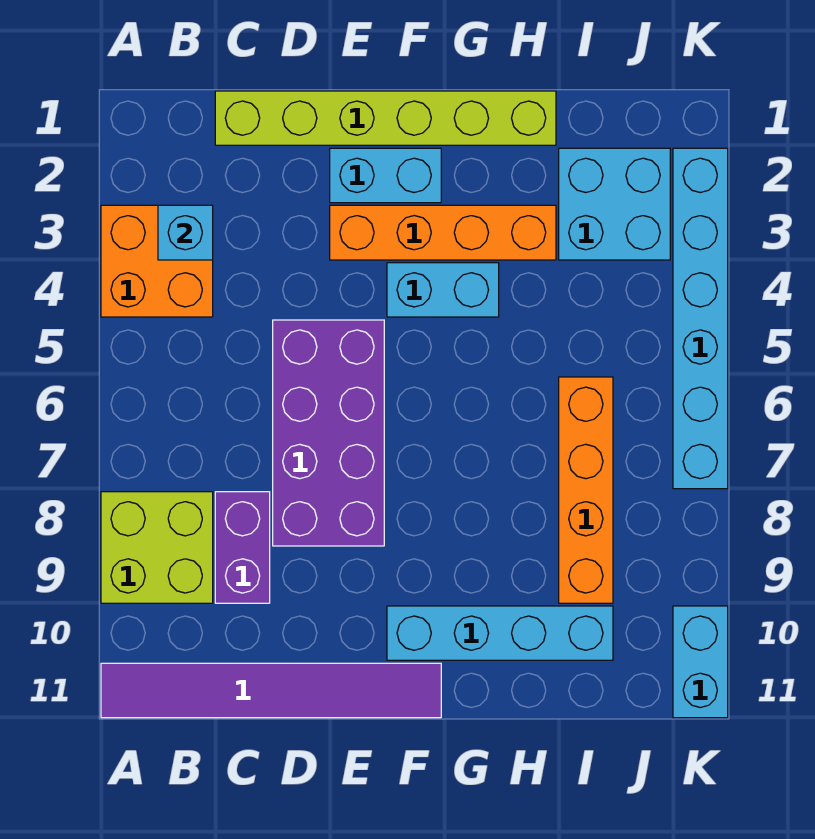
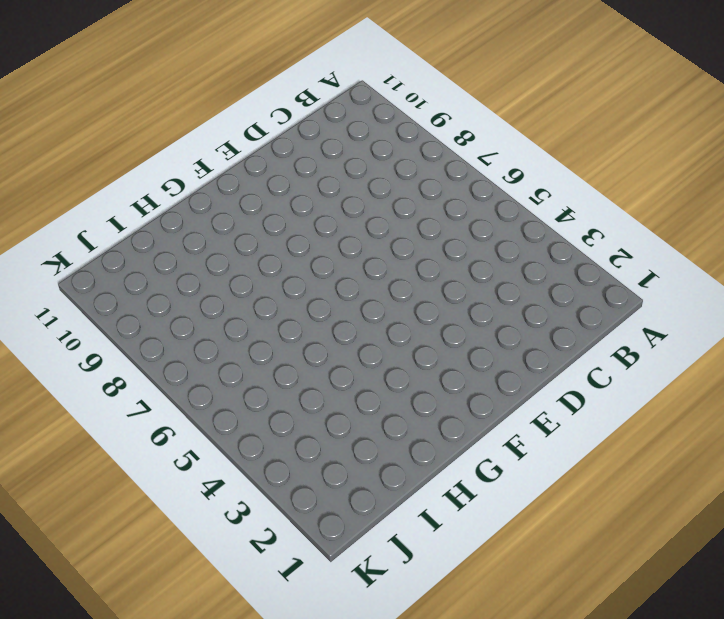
none -> orange 2x2 brick [101,205,213,317]
none -> lime 2x2 brick [101,492,213,603]
none -> purple 1x6 tile [101,663,441,718]

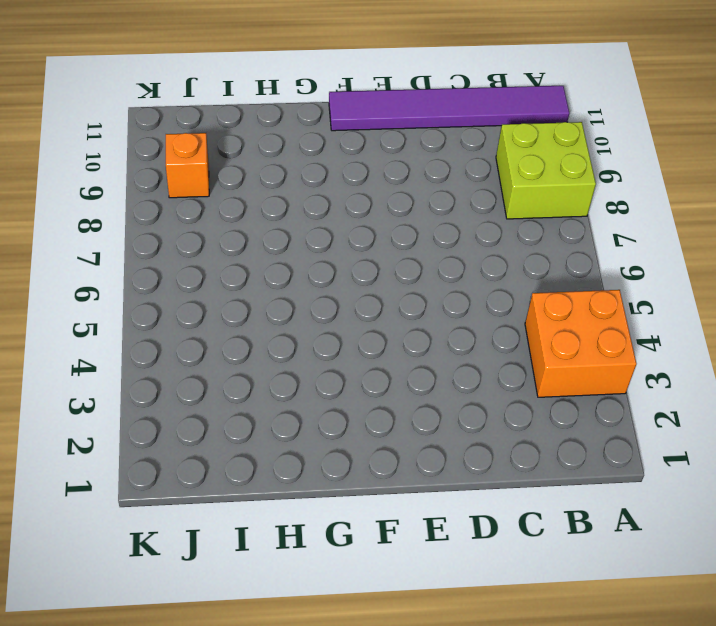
orange 1x1 brick [166,133,209,198] -> none
none -> lime 1x6 brick [215,91,556,145]
none -> purple 1x2 brick [215,492,270,603]
none -> purple 2x4 brick [273,320,384,546]

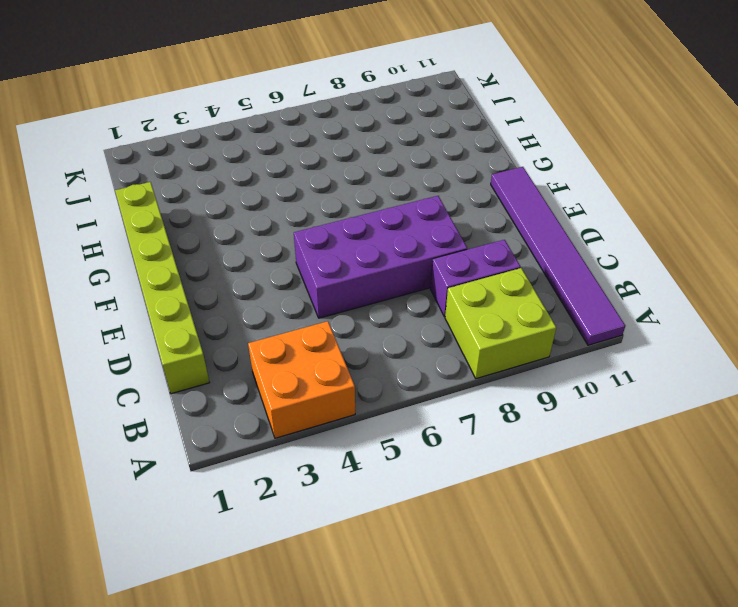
none -> cyan 1x2 brick [330,148,441,203]
none -> orange 1x4 brick [330,205,556,260]
none -> cyan 1x2 brick [387,263,499,317]

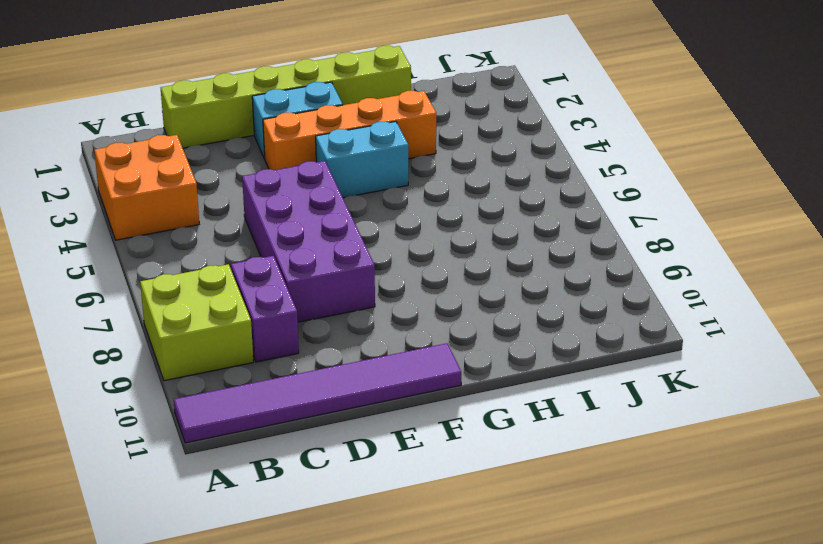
none -> cyan 1x4 brick [387,606,613,660]
none -> cyan 2x2 brick [559,148,670,260]
none -> orange 1x4 brick [559,377,613,603]

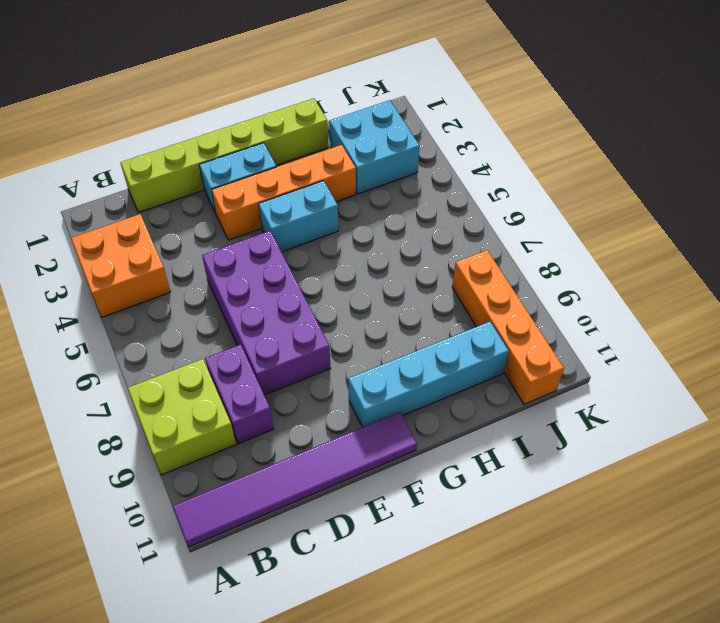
orange 1x4 brick [452,250,564,404] -> orange 1x4 brick moved to [559,377,613,603]
none -> cyan 1x6 brick [673,148,728,489]
none -> cyan 1x2 brick [673,606,728,718]
none -> cyan 1x1 brick [158,205,213,260]

